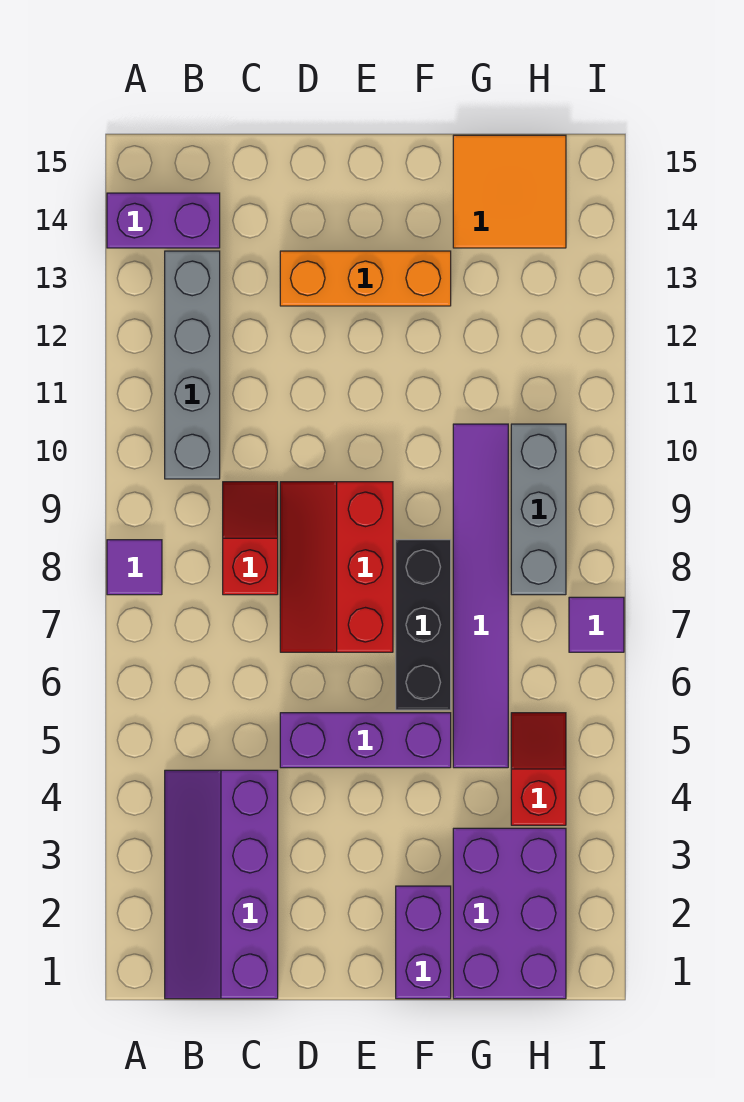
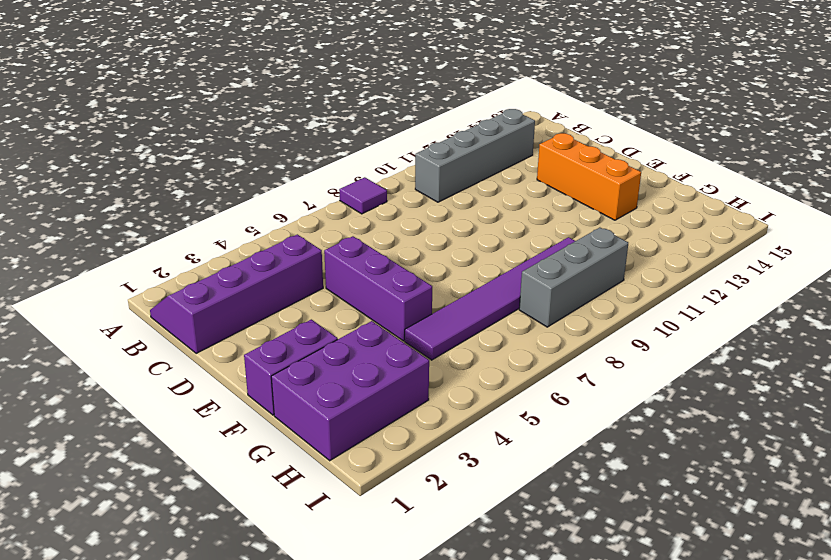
none -> purple 1x2 brick [107,193,220,248]
none -> red 1x2 slope [223,482,278,595]
none -> red 2x3 slope [280,482,393,652]

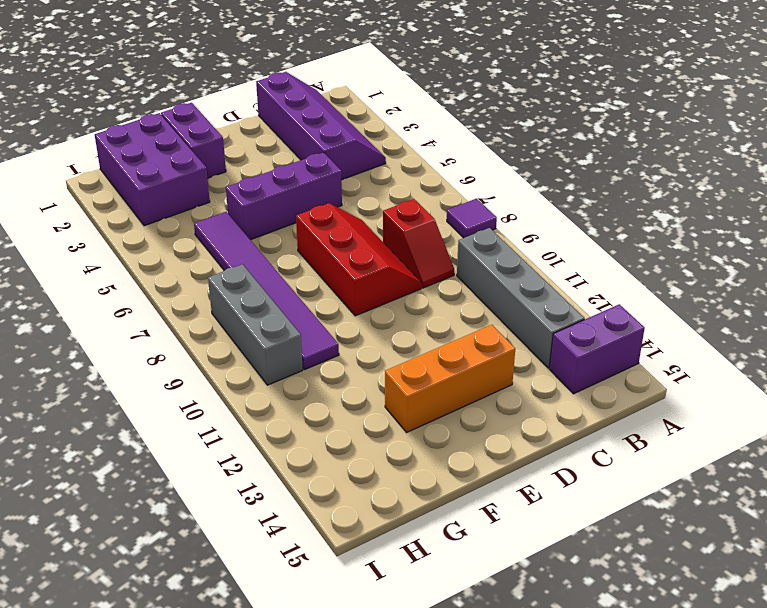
none -> black 1x3 brick [396,540,451,710]
none -> orange 2x2 tile [453,135,566,248]
none -> red 1x2 slope [511,713,566,825]

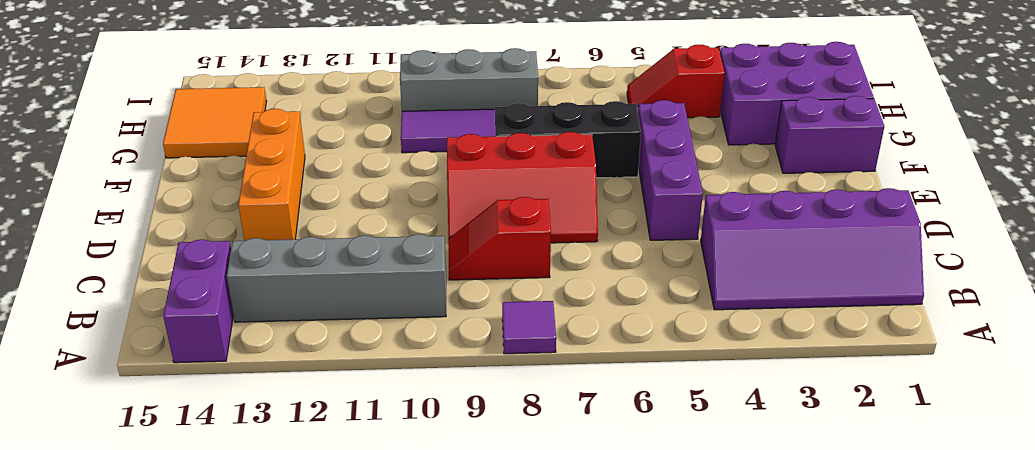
none -> purple 1x1 tile [569,597,624,652]

